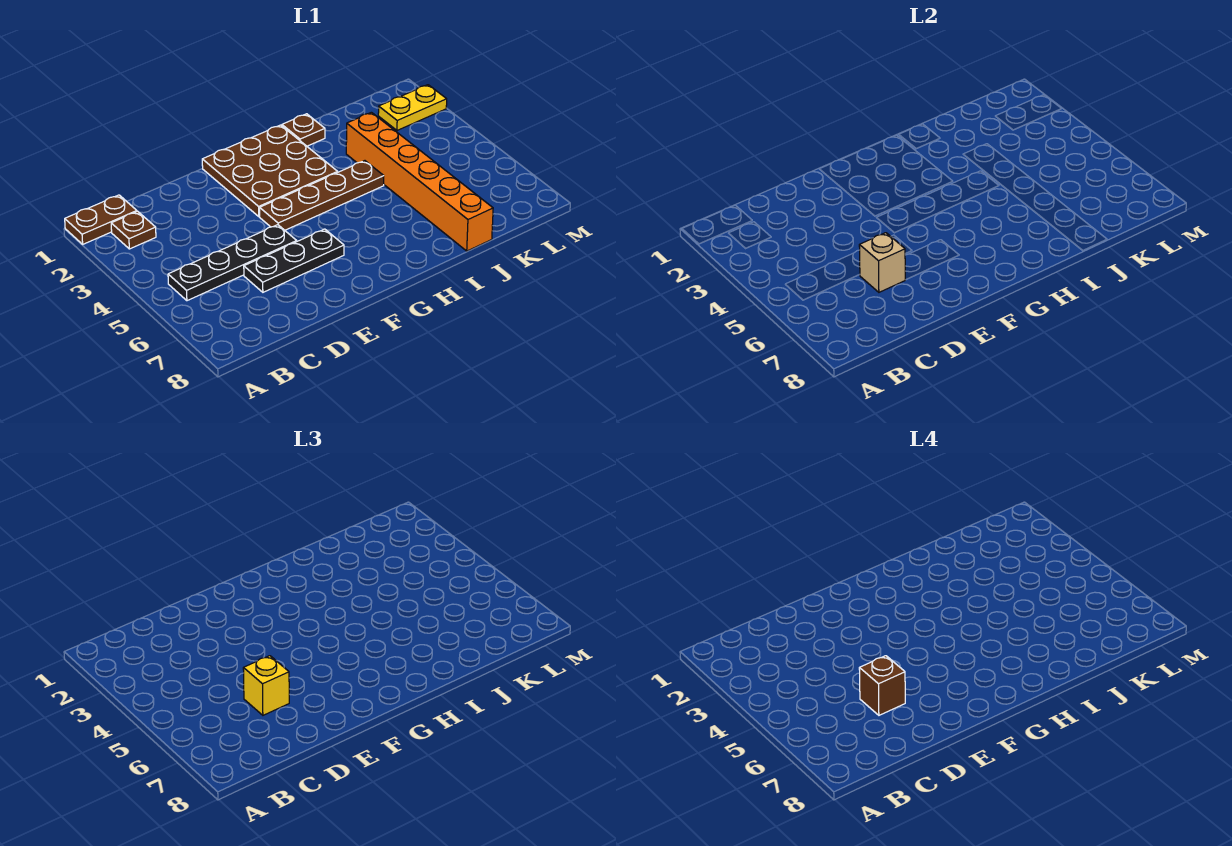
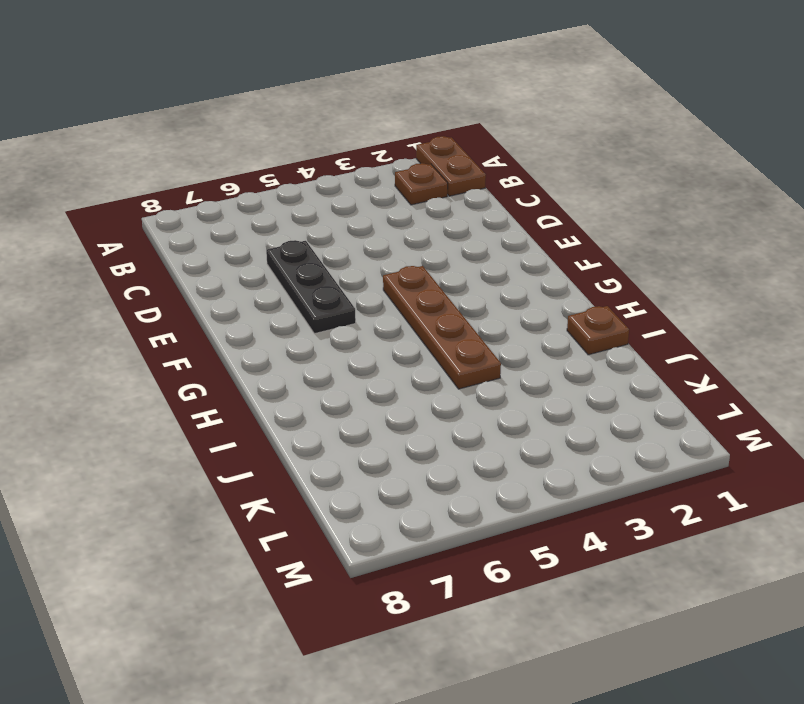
none -> black 1x4 plate [168,225,297,301]
none -> brown 3x3 plate [202,125,338,216]
none -> orange 1x6 brick [346,112,493,251]

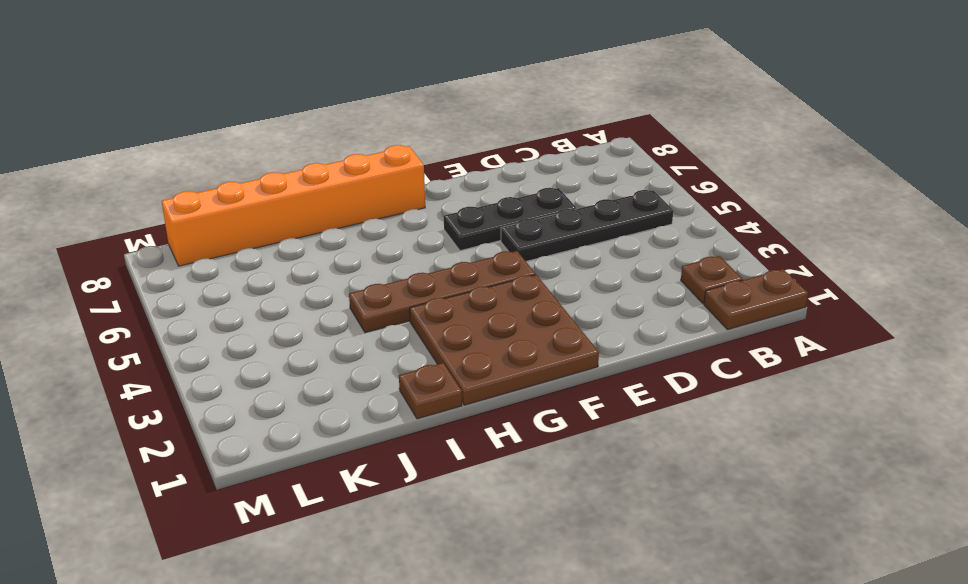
orange 1x6 brick [162,145,425,266] -> orange 1x6 brick turned to [346,112,493,251]
none -> yellow 1x2 plate [378,85,447,130]
none -> tan 1x1 brick [859,233,905,292]
none -> yellow 1x1 brick [243,656,289,715]

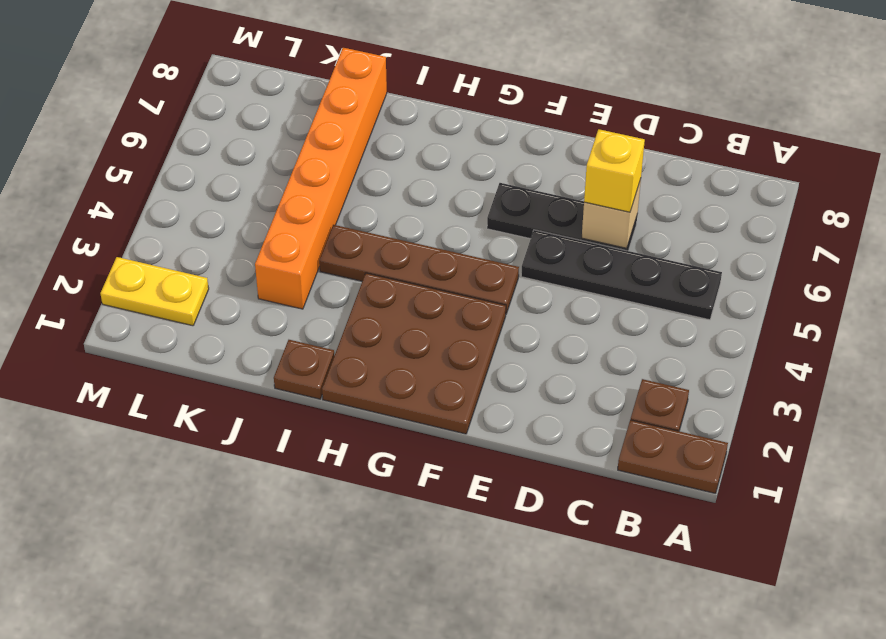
none -> brown 1x1 brick [859,656,905,715]

